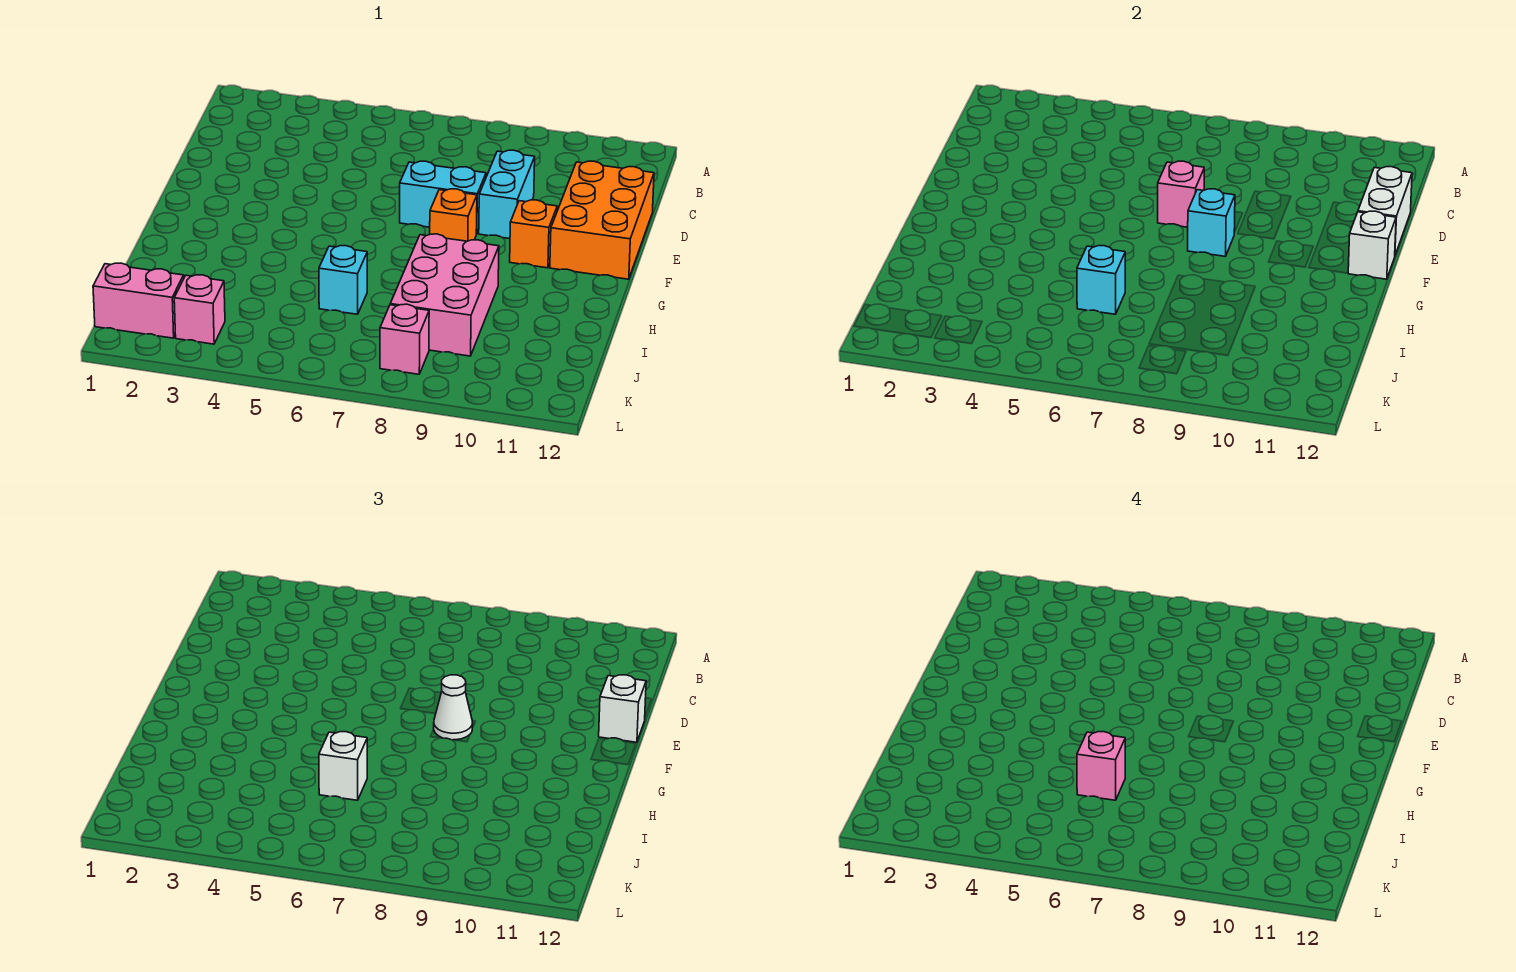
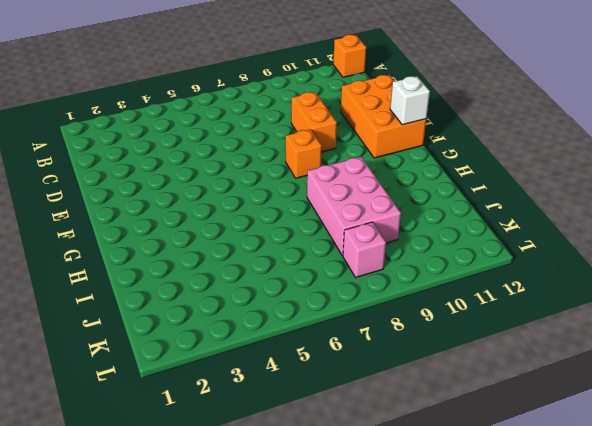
orange 1x1 brick [333,35,366,77] -> orange 1x1 brick moved to [510,200,557,268]
orange 1x2 brick [291,92,337,152] -> cyan 1x2 brick [479,150,535,239]
none -> cyan 1x2 brick [400,161,486,234]
none -> cyan 1x1 brick [319,246,367,314]
none -> pink 1x2 brick [93,263,184,338]

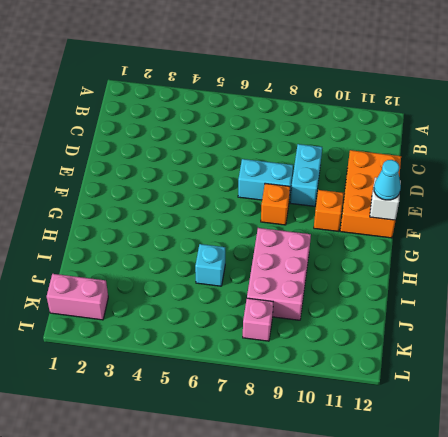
cyan 1x1 cone [374,160,401,200] -> none
none -> pink 1x1 brick [174,275,225,344]
none -> white 1x2 brick [1358,167,1412,255]
none -> pink 1x1 brick [1158,161,1204,227]

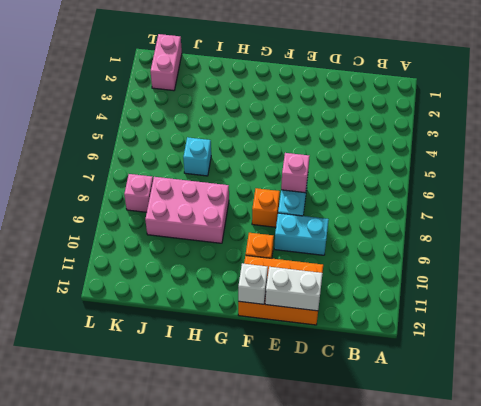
none -> pink 1x1 brick [174,275,225,344]
none -> cyan 1x1 brick [1188,189,1235,256]
none -> cyan 1x1 brick [1077,246,1125,314]

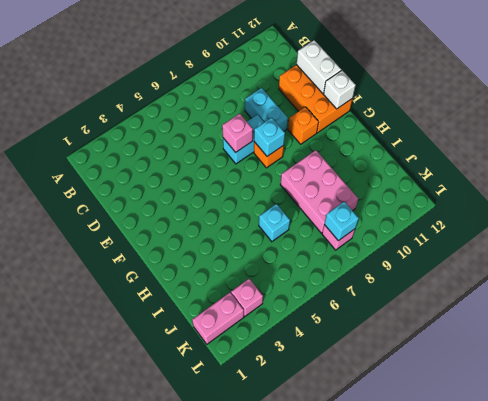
cyan 1x1 brick [324,202,359,241] -> cyan 1x1 brick moved to [1077,246,1125,314]
none -> white 1x1 brick [599,675,646,742]
none -> white 1x1 cone [434,675,473,740]
none -> white 1x1 brick [319,732,367,800]

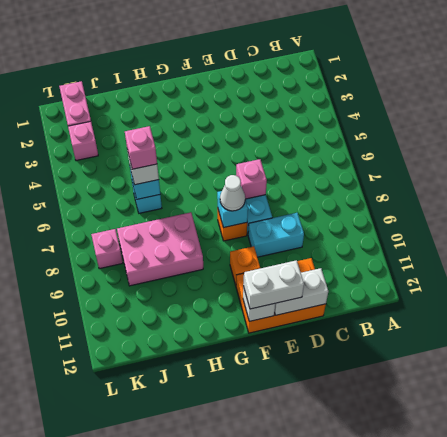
white 1x2 brick [243,260,304,309] -> white 1x1 brick [599,675,646,742]

